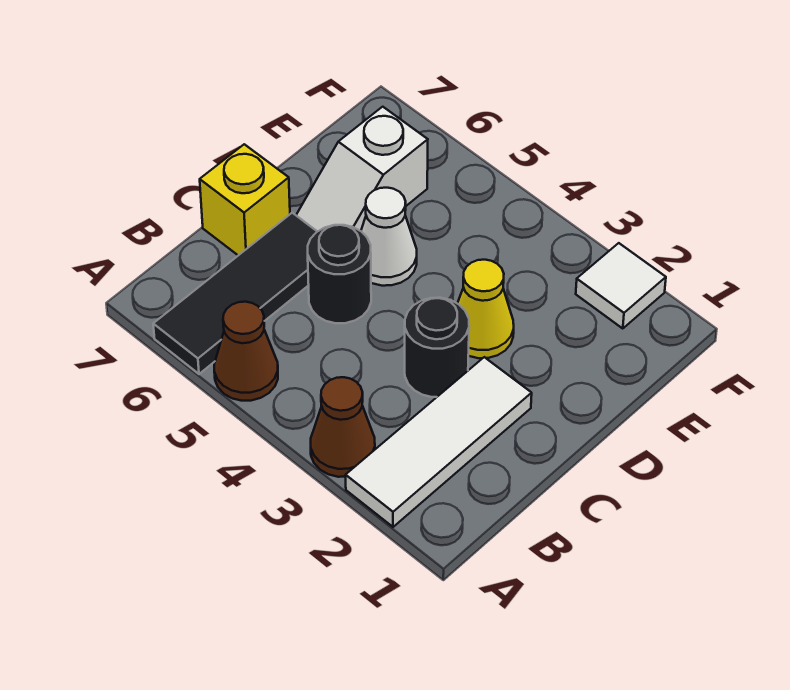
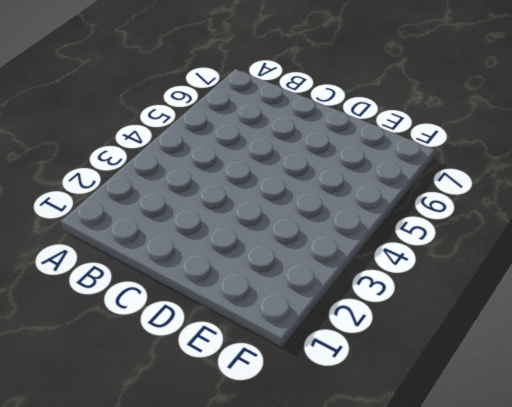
none -> white 1x3 tile [346,357,532,527]
none -> brown 1x1 cone [311,377,375,477]

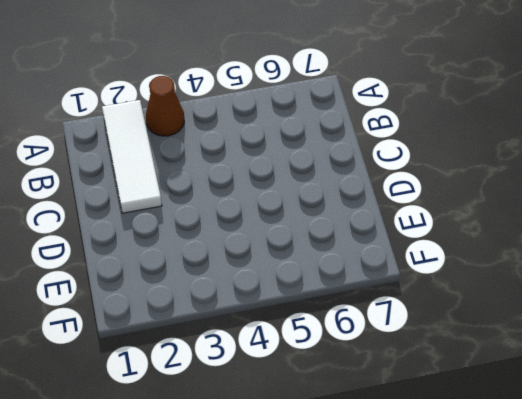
none -> brown 1x1 cone [214,302,278,401]
none -> black 1x3 tile [153,213,317,374]

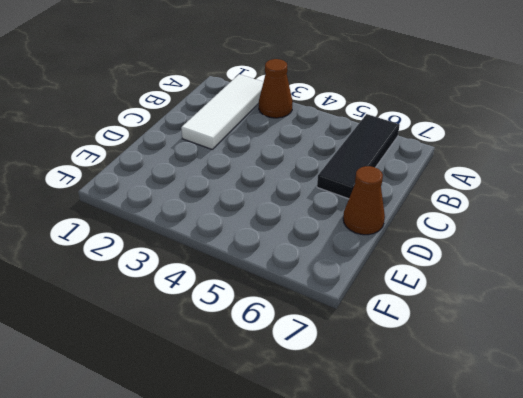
brown 1x1 cone [343,166,385,235] -> brown 1x1 cone moved to [214,302,278,401]
none -> black 1x1 round brick [405,298,469,397]
none -> black 1x1 round brick [308,225,371,323]

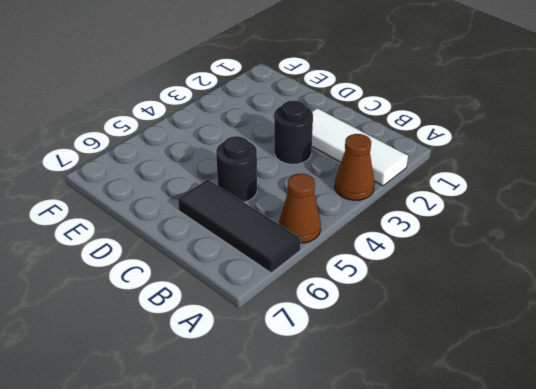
none -> yellow 1x1 brick [200,144,290,255]
none -> yellow 1x1 cone [457,260,514,358]

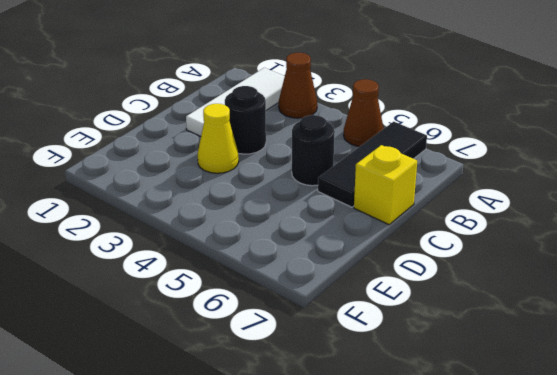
none -> white 1x1 cone [361,188,417,286]
none -> white 1x2 slope [296,107,428,232]

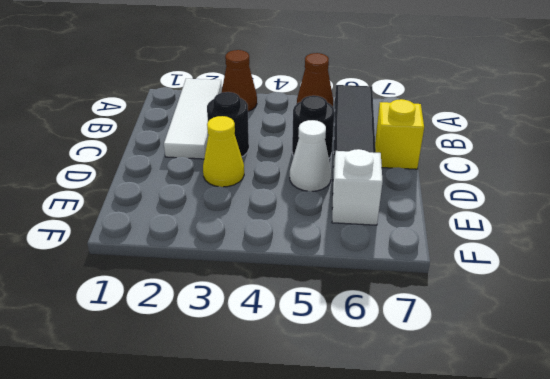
none -> white 1x1 tile [576,243,666,329]

